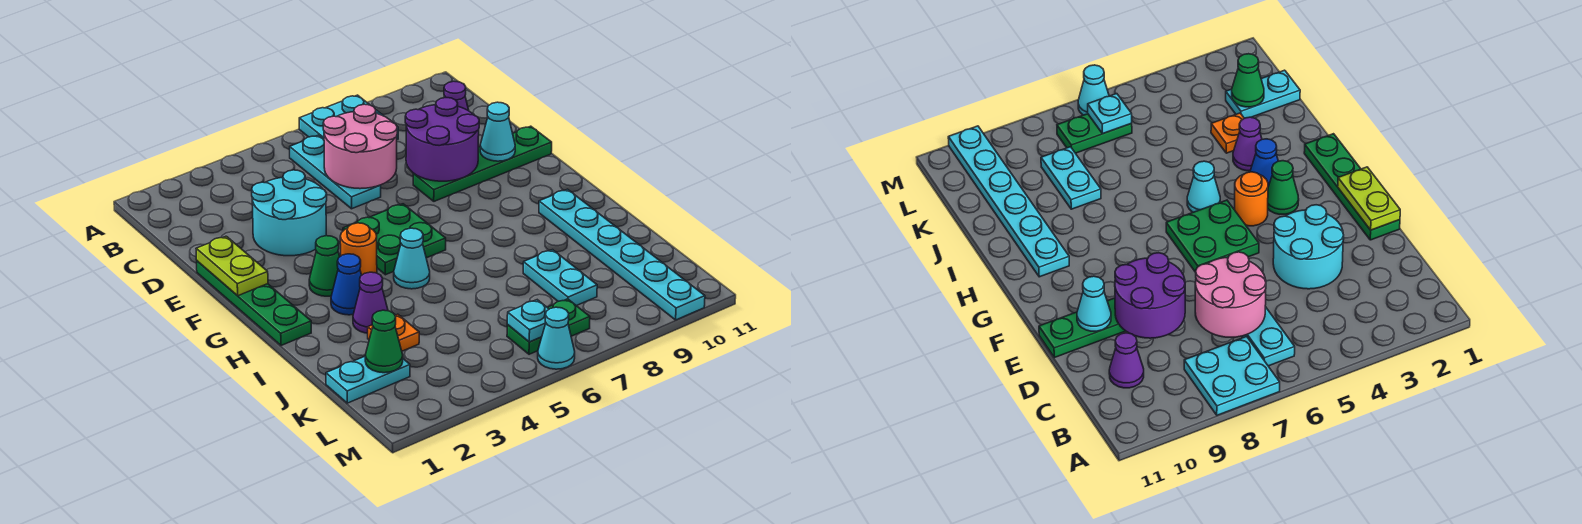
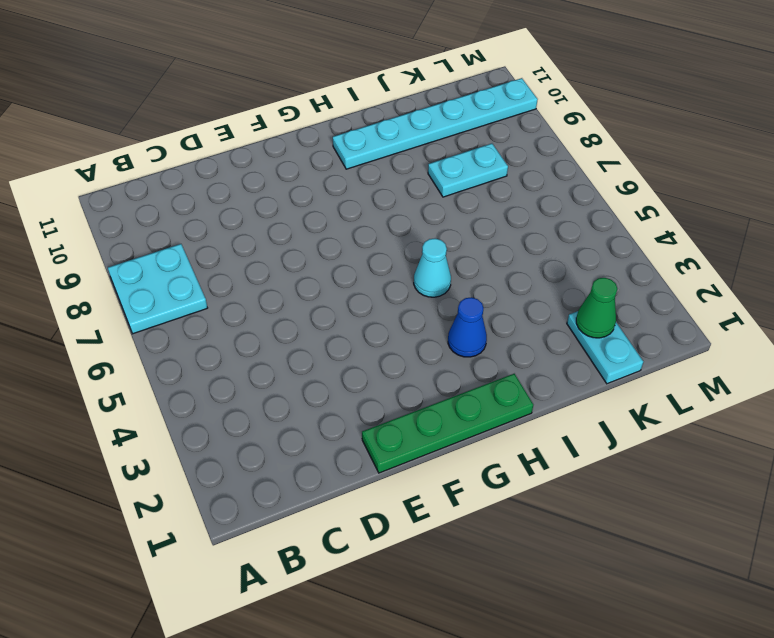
none -> cyan 1x3 plate [290,135,381,209]
none -> purple 1x1 cone [444,81,469,111]
none -> cyan 2x2 round brick [252,170,327,256]

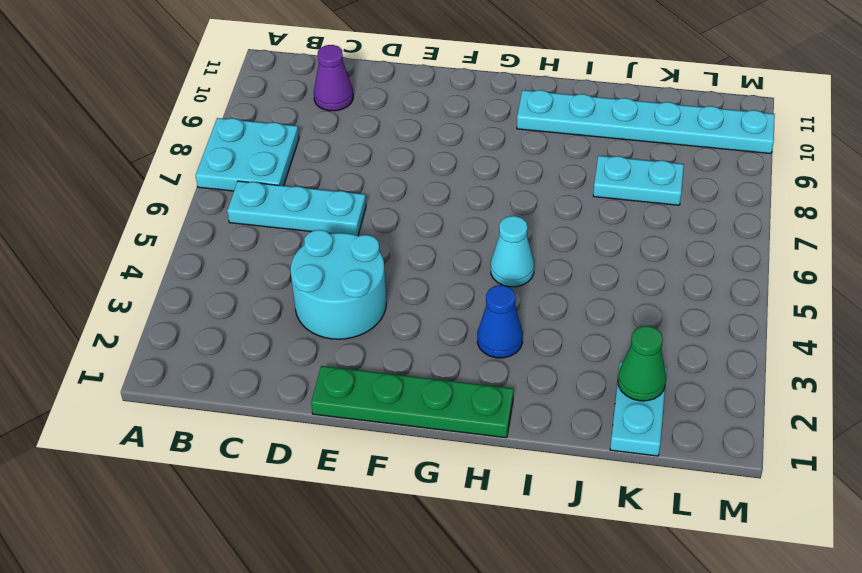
none -> green 1x4 plate [413,126,552,201]
none -> green 2x2 plate [343,204,446,275]
none -> green 1x1 cone [309,236,340,296]

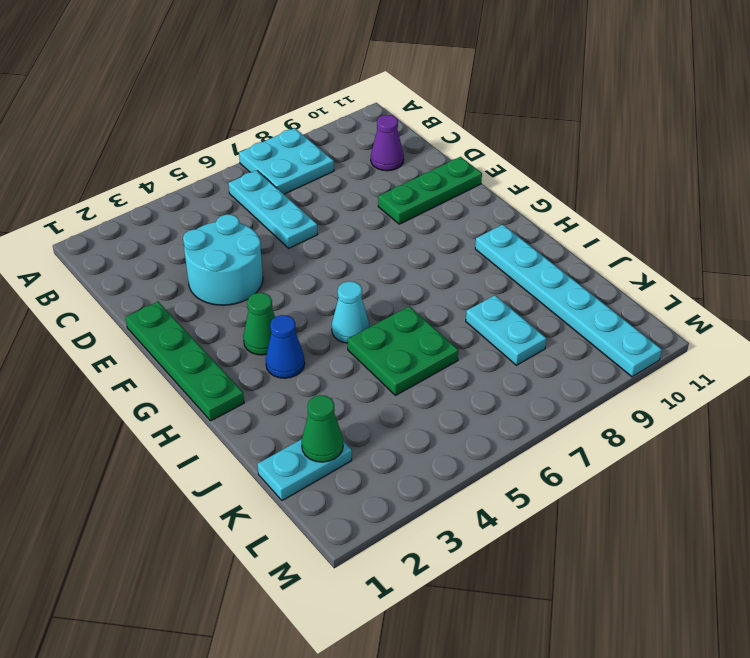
green 1x3 plate [378,157,482,224] -> green 1x4 plate [413,126,552,201]
green 2x2 plate [347,306,458,395] -> green 2x2 plate moved to [343,204,446,275]
none -> orange 1x1 round brick [340,223,377,275]
none -> purple 1x1 cone [353,272,388,333]
none -> orange 1x1 plate [368,314,419,351]

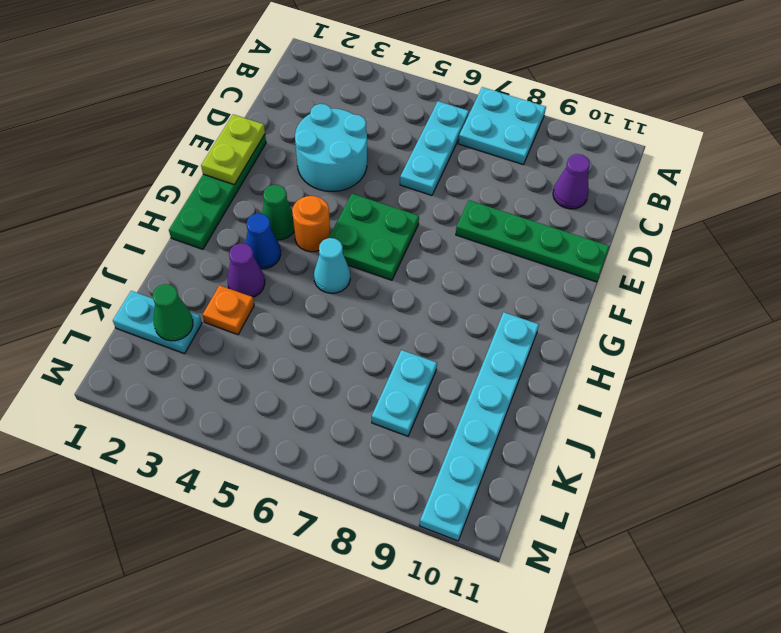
none -> green 1x2 plate [507,299,590,354]
none -> cyan 1x1 cone [538,307,575,369]
none -> pink 2x2 round brick [323,104,397,189]

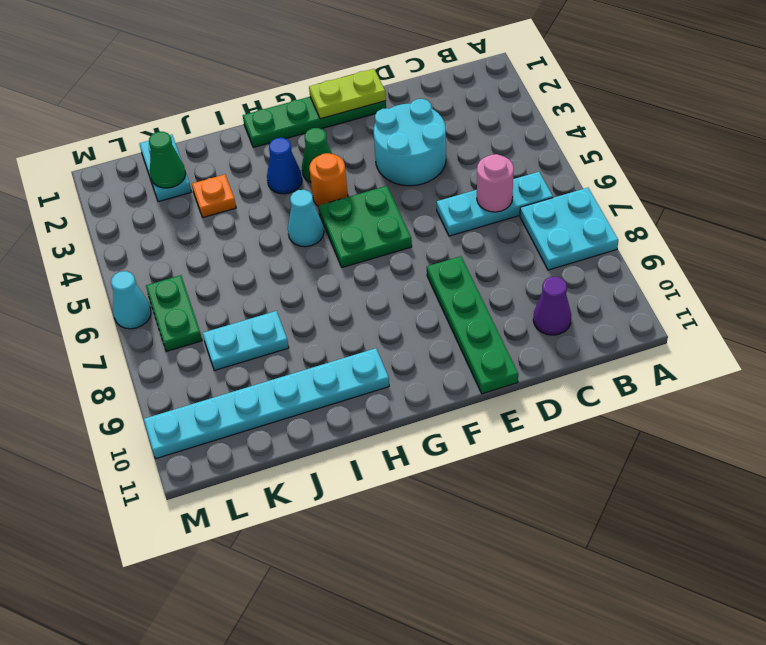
pink 1x1 round brick [477,154,514,212] -> pink 2x2 round brick [323,104,397,189]
none -> purple 1x1 cone [353,272,388,333]
none -> purple 2x2 round brick [405,98,479,181]
none -> cyan 1x1 cone [480,102,515,161]

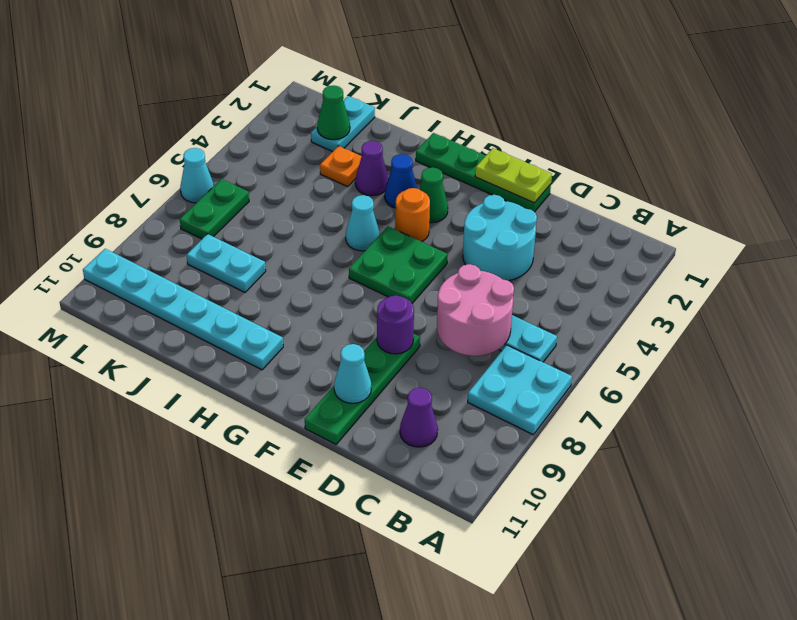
purple 1x1 round brick [377,295,414,354] -> purple 2x2 round brick [405,98,479,181]
none -> cyan 1x1 plate [507,300,549,342]

